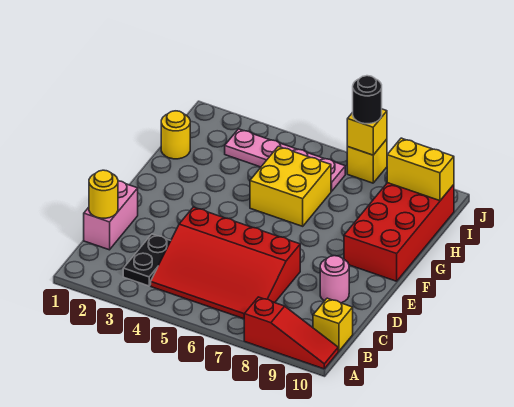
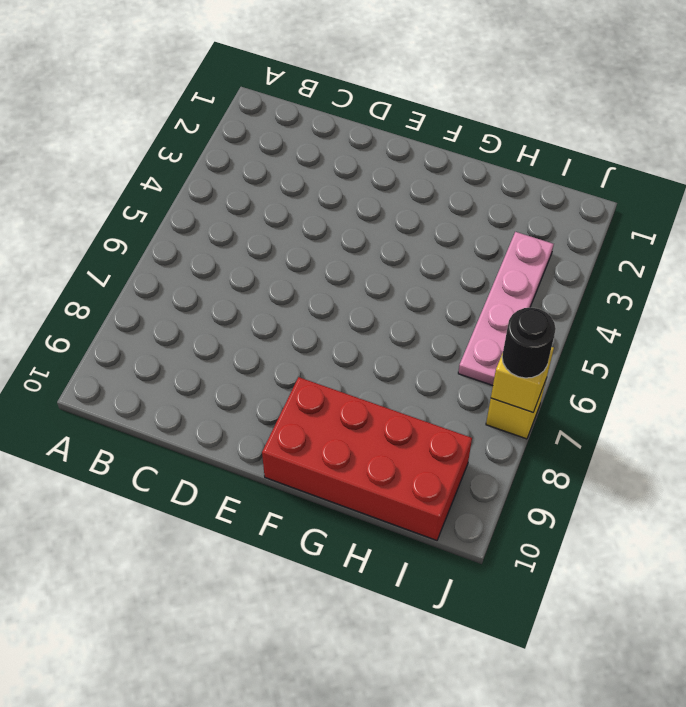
none -> red 1x3 slope [244,297,338,369]
none -> black 1x2 plate [123,234,171,286]
none -> red 3x4 slope [151,207,300,319]

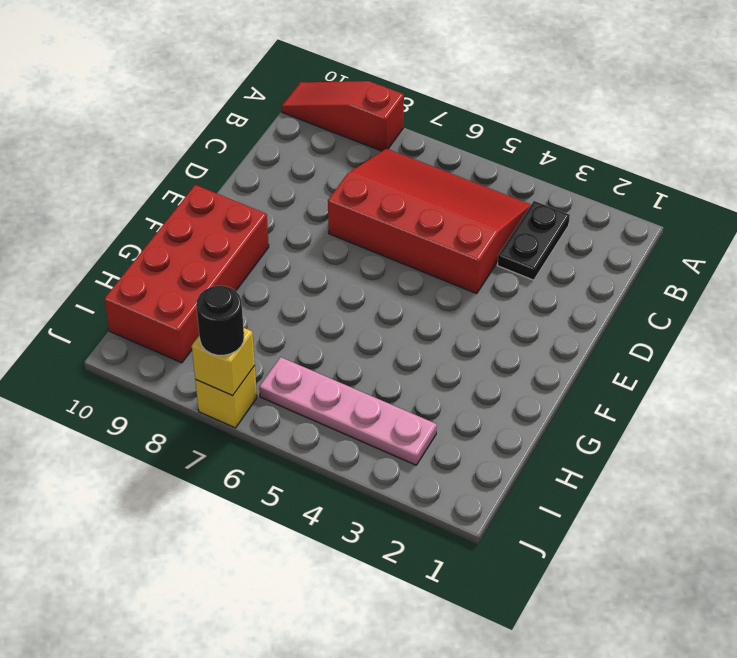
none -> yellow 1x1 brick [313,298,353,351]
none -> pink 1x2 brick [84,181,138,250]
none -> pink 1x1 round brick [320,256,349,303]

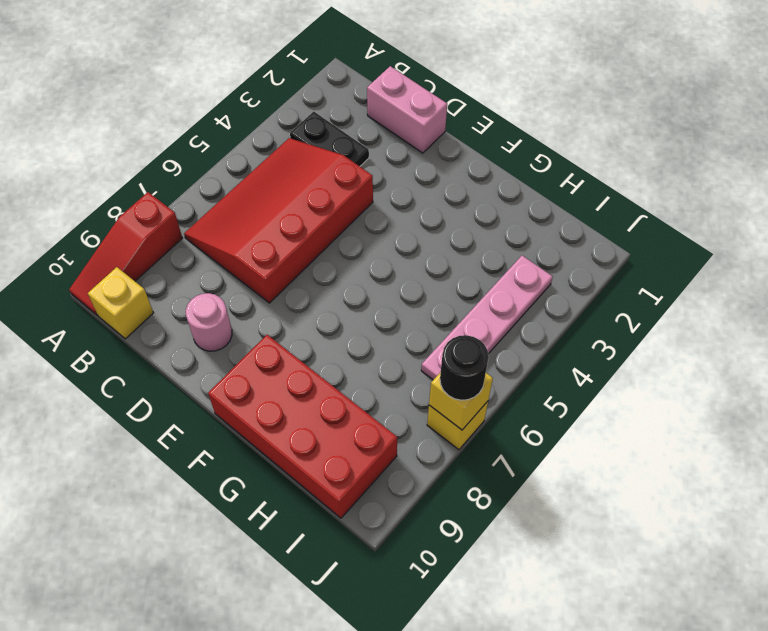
none -> yellow 2x2 brick [250,146,331,226]
none -> yellow 1x1 round brick [161,111,190,159]
none -> yellow 1x1 round brick [89,170,118,218]

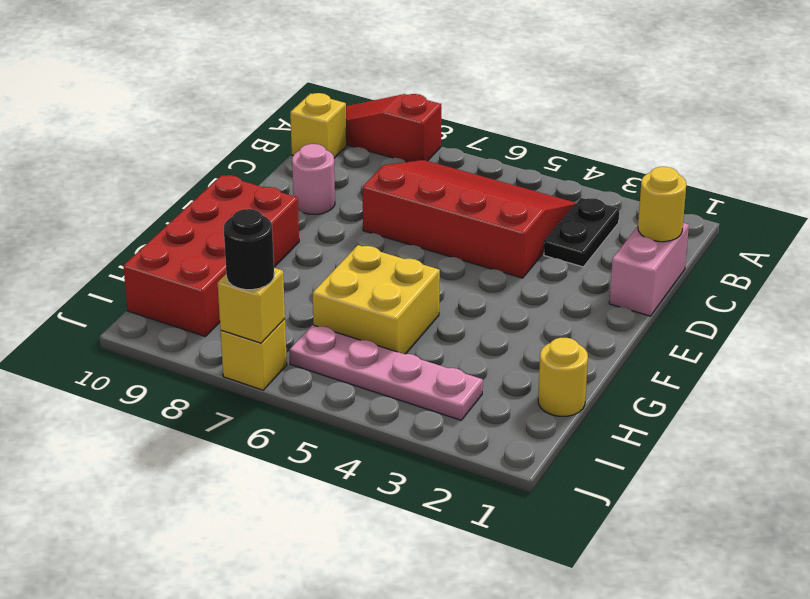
none -> yellow 1x2 brick [387,138,454,201]

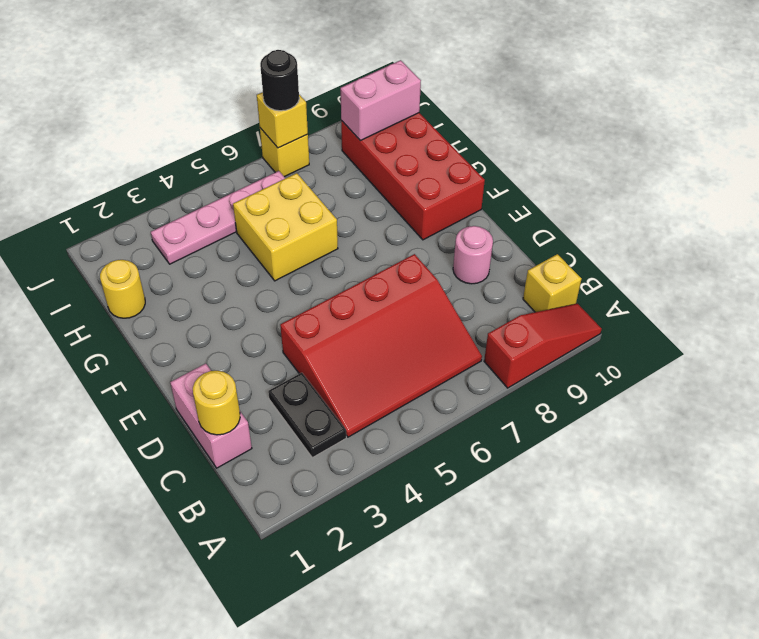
pink 1x2 brick [340,60,421,141] -> yellow 1x2 brick [387,138,454,201]

